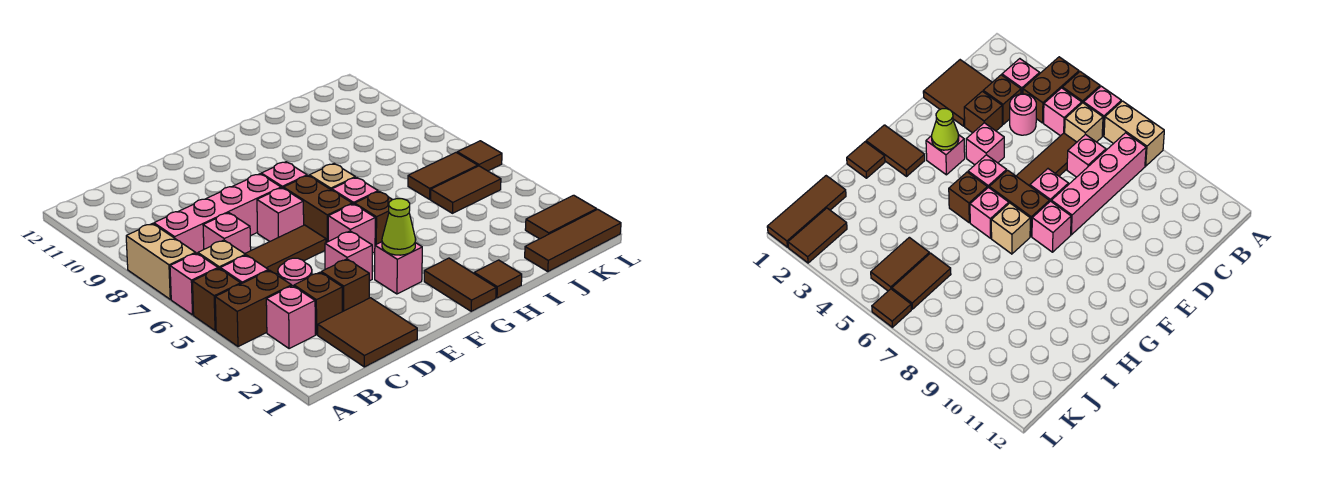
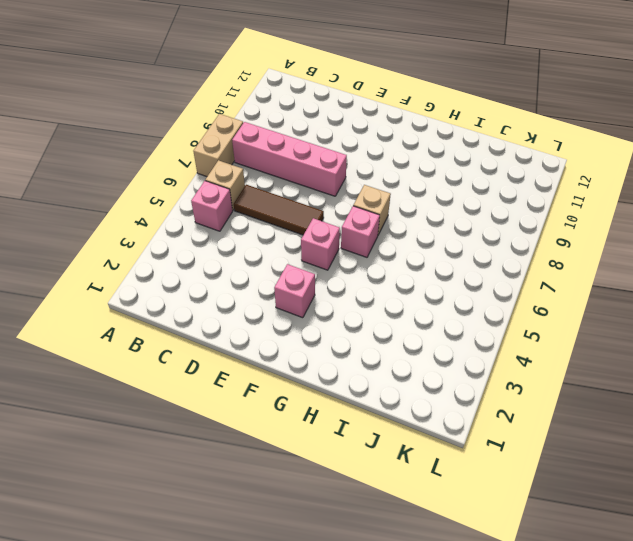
none -> brown 1x2 brick [215,270,292,347]
none -> brown 1x1 brick [193,268,241,331]
none -> pink 1x1 brick [170,253,218,315]
none -> pink 1x1 brick [266,286,315,349]

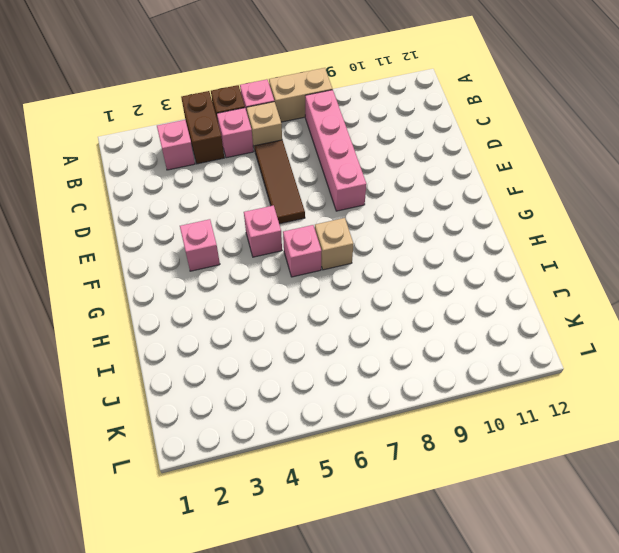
none -> brown 2x2 tile [318,298,417,367]
none -> brown 1x1 brick [294,272,342,335]
none -> pink 1x1 round brick [278,258,312,286]
none -> pink 1x1 brick [203,213,251,254]

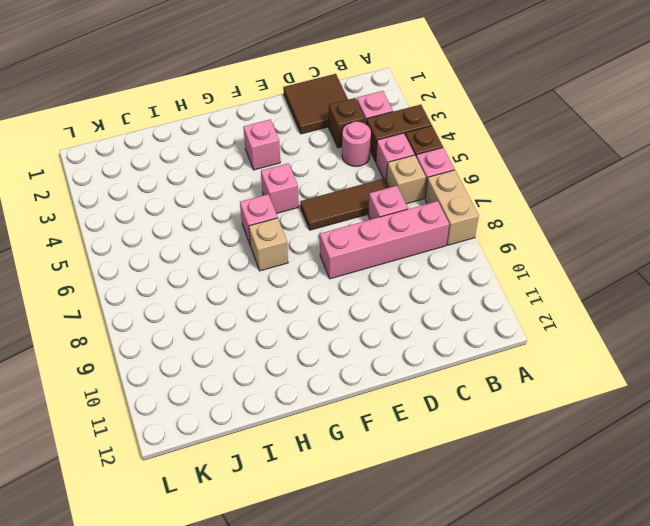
none -> brown 1x1 brick [321,259,369,312]
none -> pink 1x1 brick [325,231,372,281]
none -> pink 1x1 brick [257,188,304,242]
none -> brown 1x2 brick [283,176,352,242]

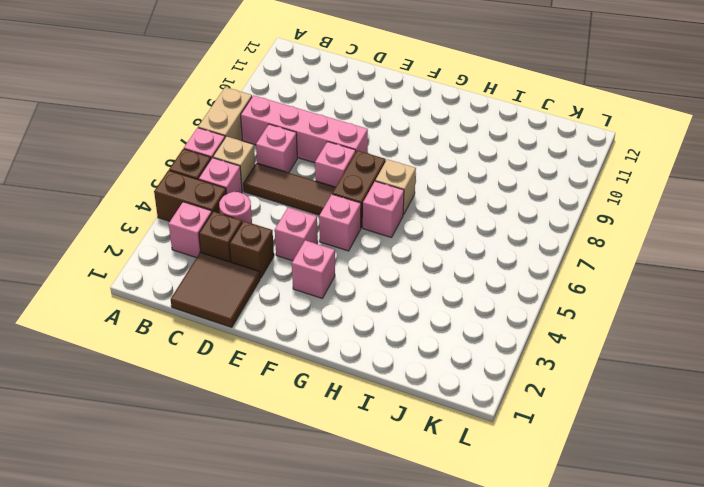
none -> pink 1x1 brick [261,162,307,188]
none -> brown 1x2 tile [424,258,496,311]
none -> brown 1x1 brick [355,191,392,245]
none -> brown 1x1 tile [474,260,522,298]

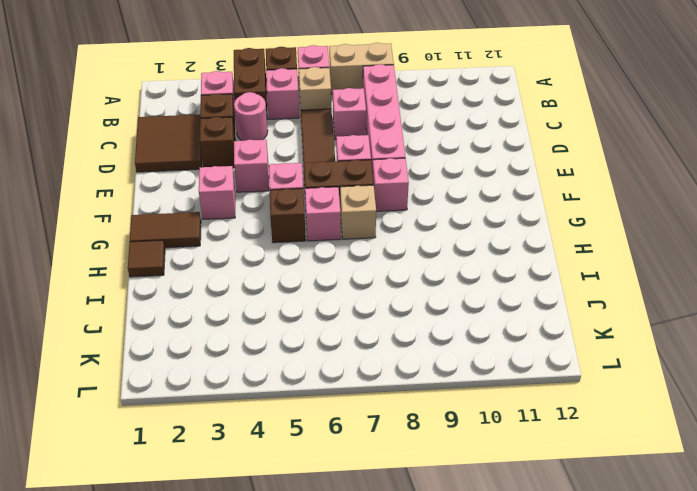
none -> brown 1x3 tile [525,209,621,271]
none -> brown 1x2 tile [431,166,501,213]
none -> brown 1x2 tile [408,153,478,199]
none -> brown 1x2 tile [525,195,597,239]

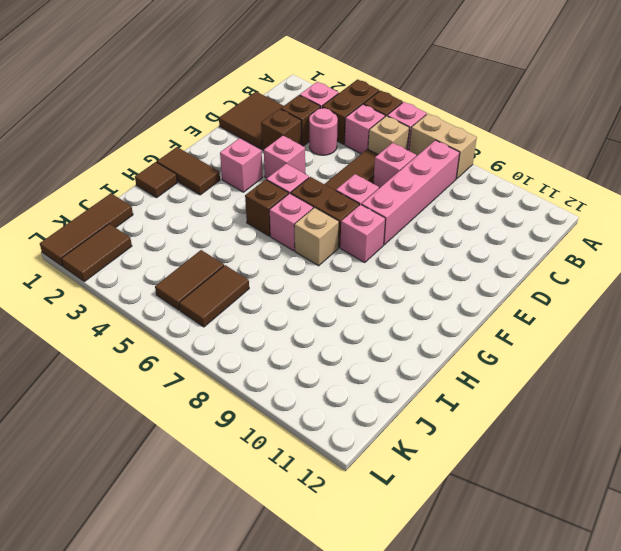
none -> brown 1x1 tile [457,141,502,171]
none -> lime 1x1 cone [382,199,416,255]

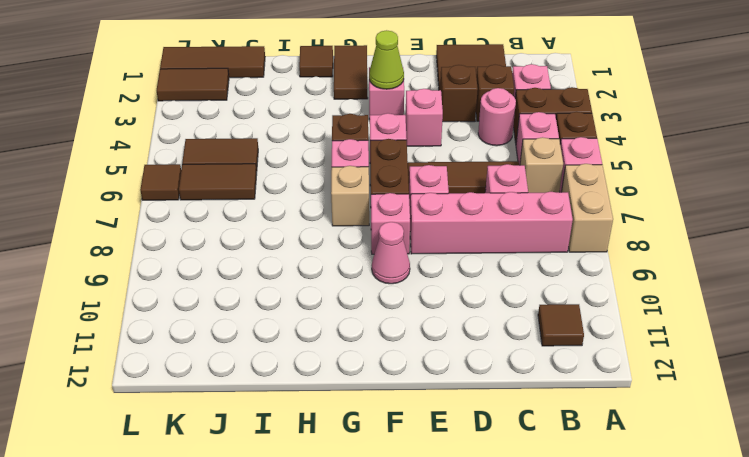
brown 1x1 tile [538,304,584,346] -> none
pink 1x1 cone [372,222,410,284] -> none

